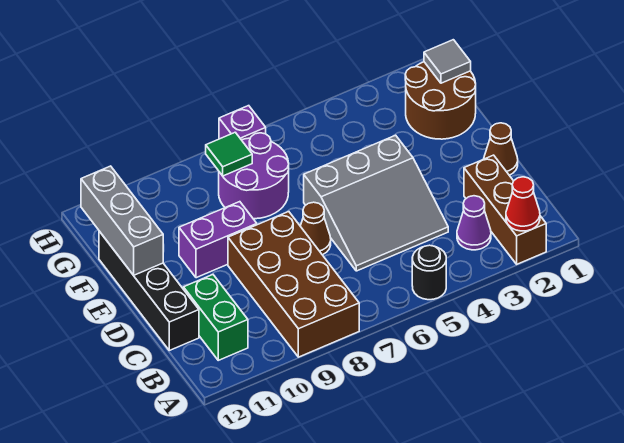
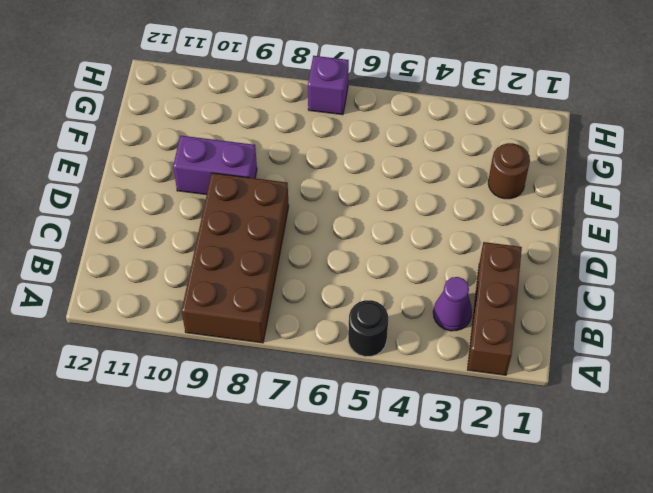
brown 1x1 round brick [488,143,530,199] -> brown 2x2 round brick [405,62,476,139]
none -> green 1x2 brick [183,275,248,360]
none -> grey 3x3 slope [304,135,448,271]
none -> black 1x4 brick [99,231,199,350]

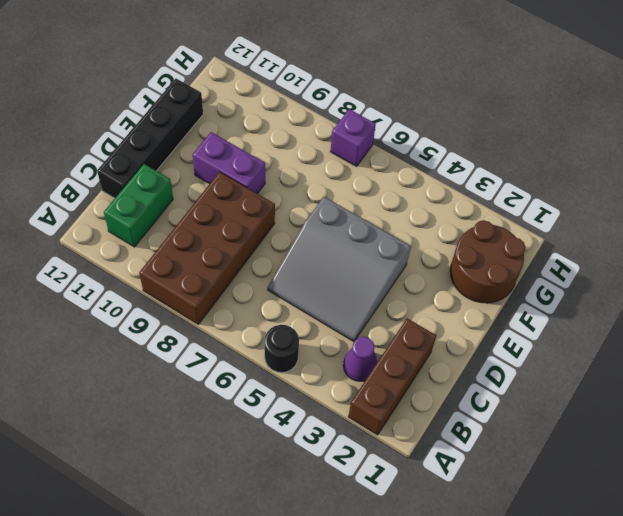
none -> brown 1x1 cone [484,123,518,175]
none -> brown 1x1 cone [300,202,331,255]
none -> purple 2x2 round brick [219,133,289,219]

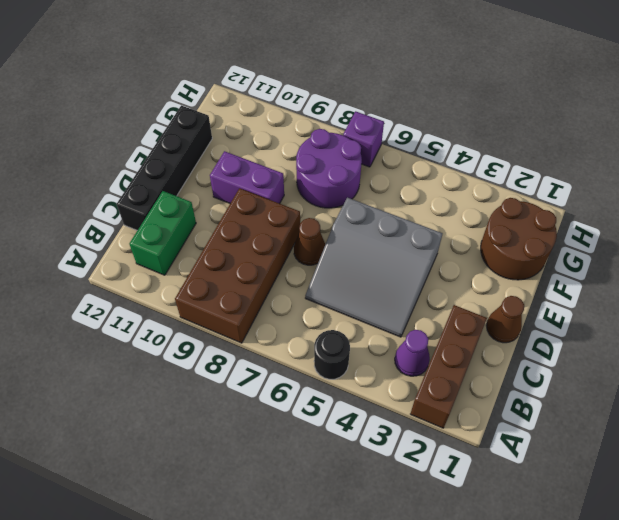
none -> red 1x1 cone [506,177,540,231]
none -> grey 1x3 brick [81,166,163,275]
none -> grey 1x1 tile [424,40,471,83]

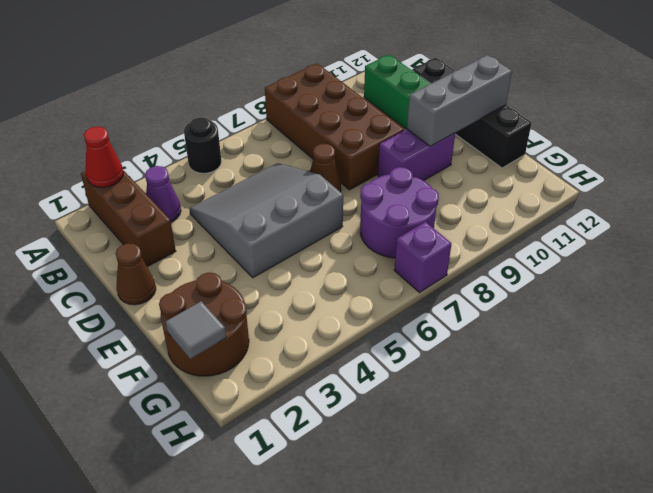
grey 1x3 brick [407,55,512,146] -> grey 1x3 brick turned to [81,166,163,275]
none -> green 1x1 tile [206,132,252,176]

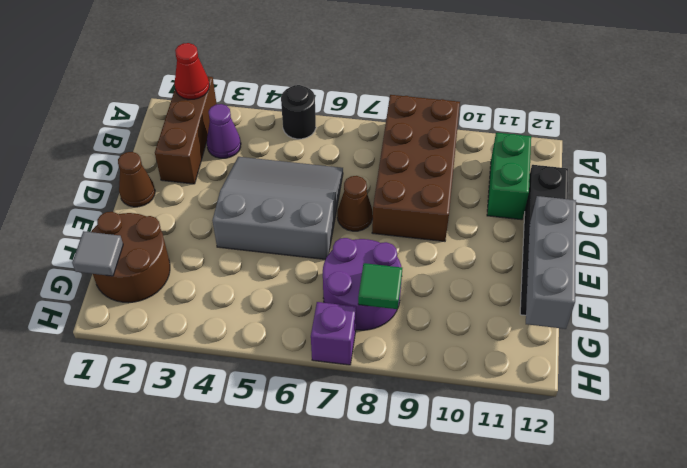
none -> purple 1x2 brick [179,202,257,278]

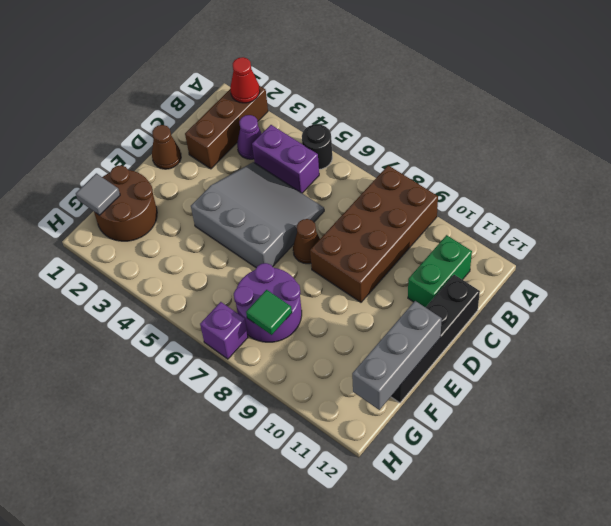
purple 1x2 brick [252,125,319,193] -> purple 1x2 brick moved to [179,202,257,278]

